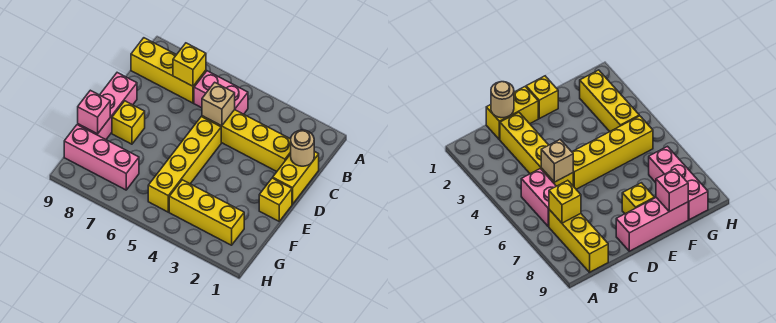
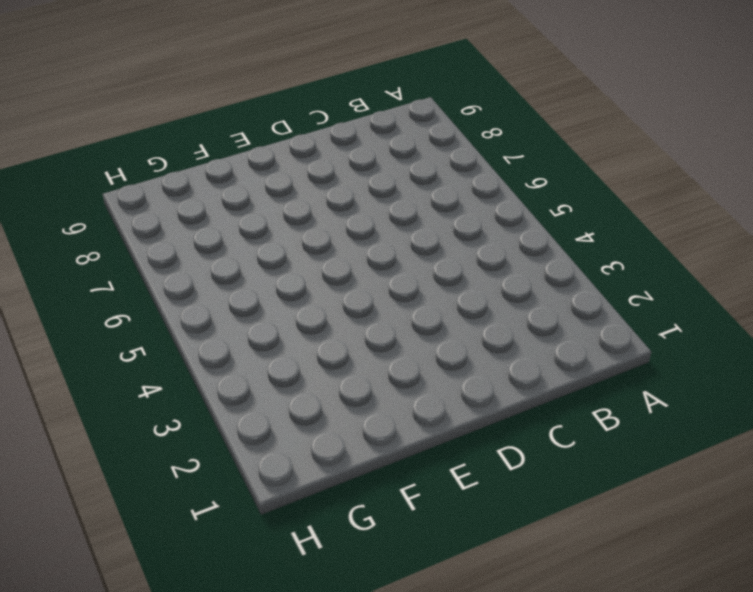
none -> pink 1x2 brick [194,71,248,114]
none -> yellow 1x3 brick [131,38,206,103]
none -> yellow 1x2 brick [273,151,319,204]

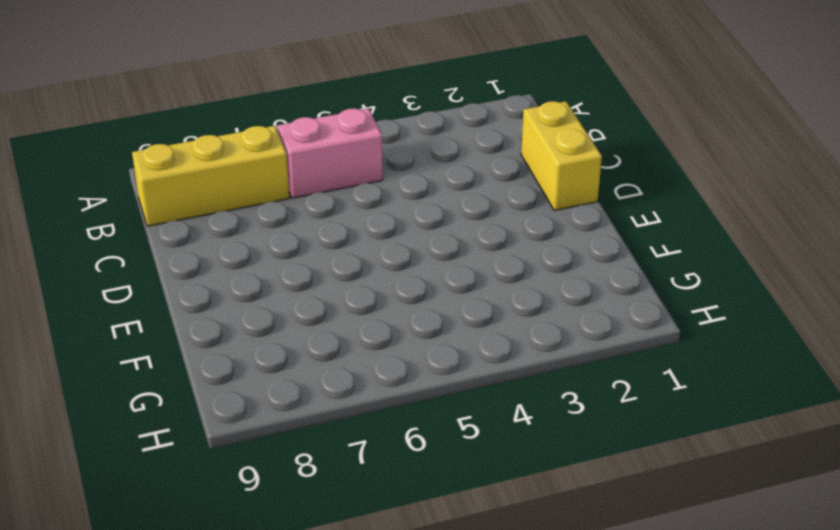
none -> yellow 1x4 brick [202,110,291,171]
none -> yellow 1x4 brick [148,117,221,212]
none -> pink 1x3 brick [78,73,137,139]

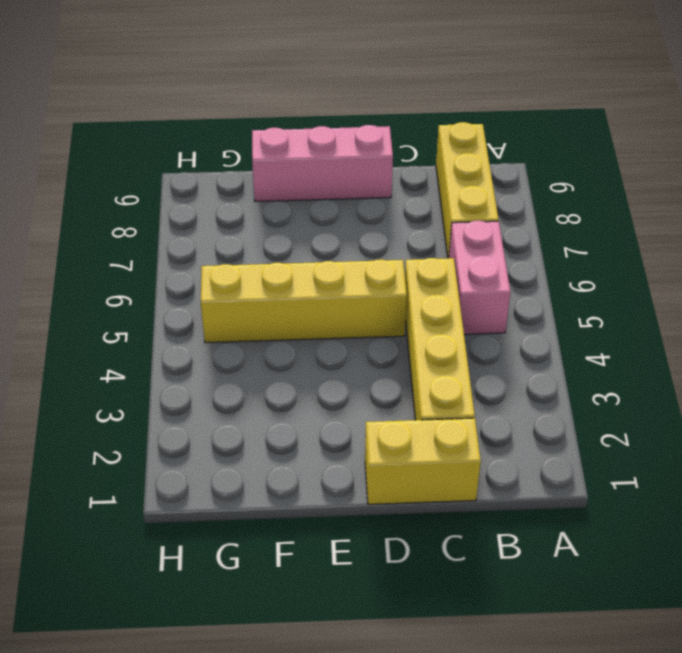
none -> yellow 1x1 brick [259,178,292,221]
none -> yellow 1x1 brick [112,101,145,144]
none -> yellow 1x3 brick [169,180,244,245]

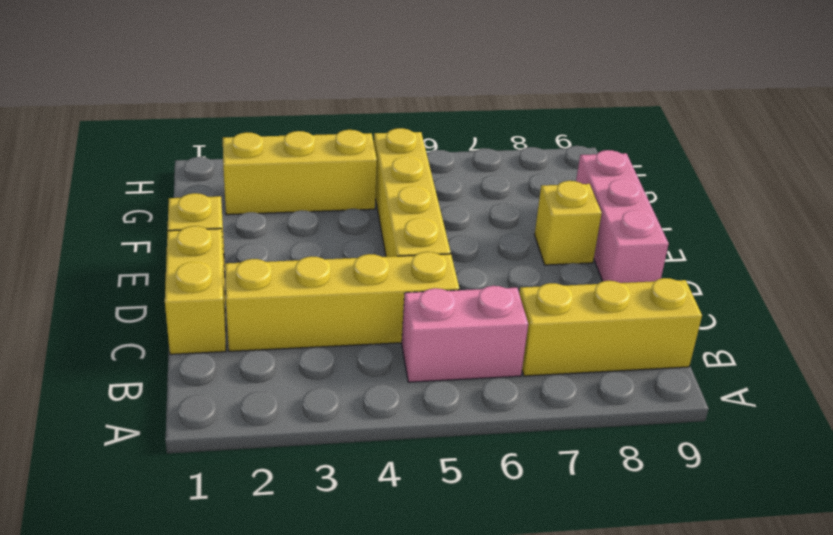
none -> pink 1x3 brick [64,125,139,190]
none -> yellow 1x1 brick [173,43,206,86]
none -> tan 1x1 round brick [291,130,314,166]

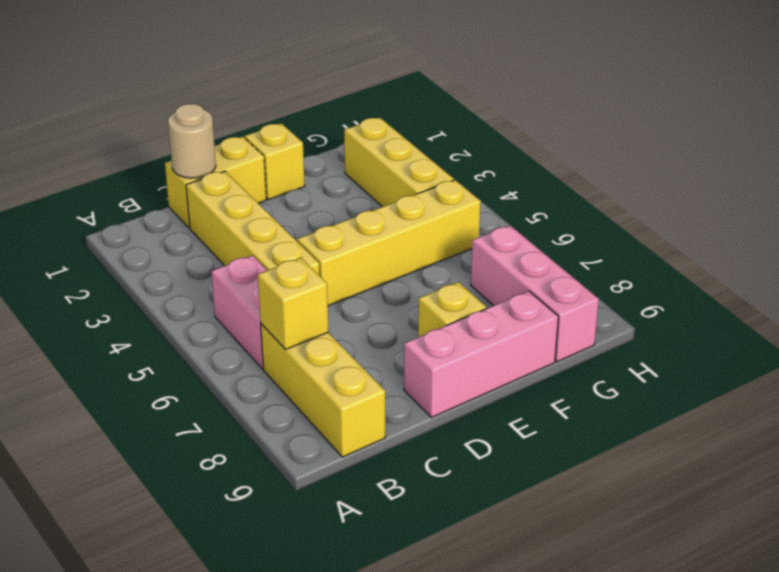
none -> tan 1x1 brick [202,82,235,126]
none -> pink 1x1 brick [78,90,110,134]

